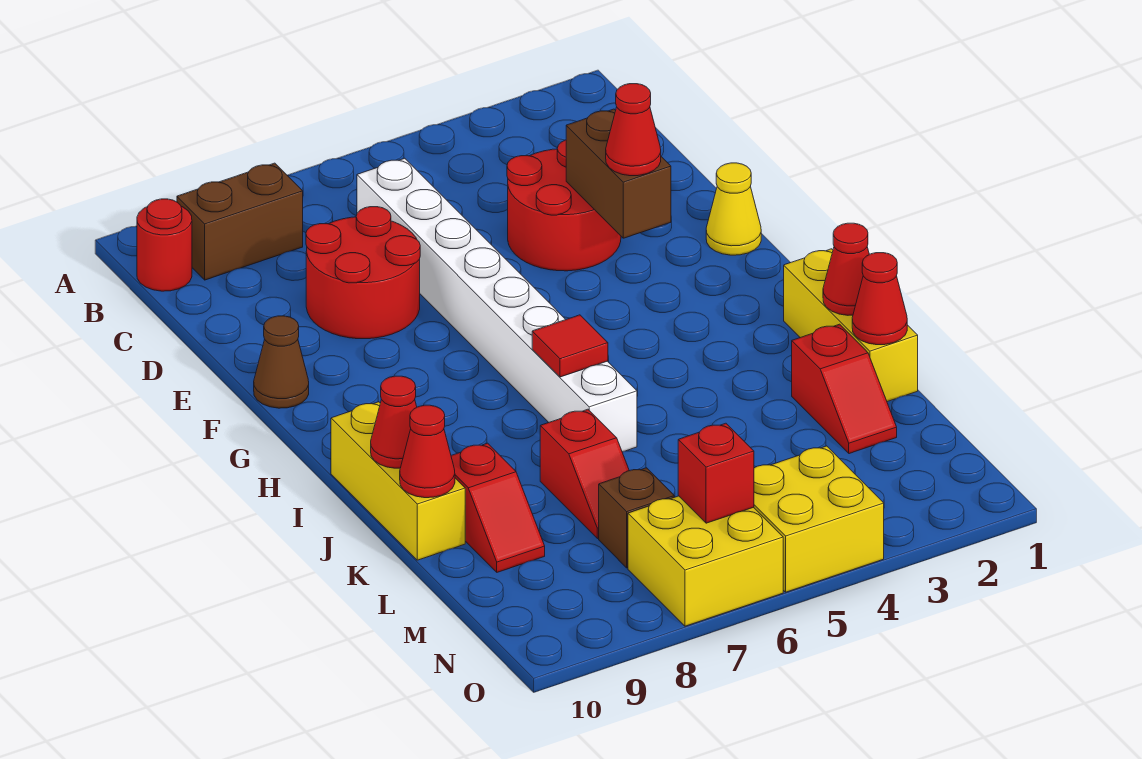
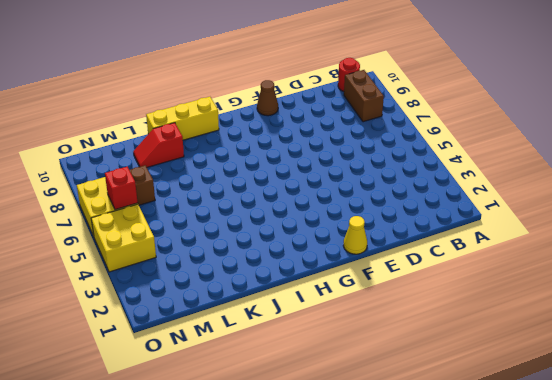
none -> white 1x8 brick [357,158,637,452]
none -> red 2x2 round brick [507,140,621,271]
none -> red 2x2 round brick [306,207,420,339]

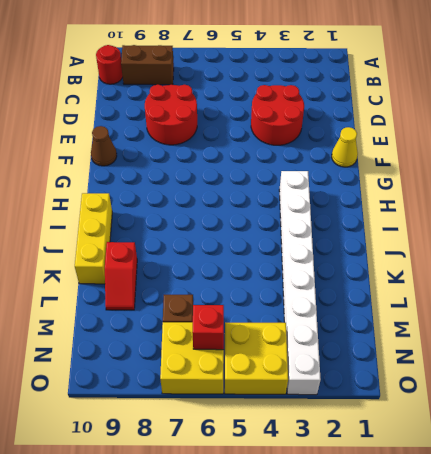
white 1x8 brick [279,171,321,395] -> white 1x8 brick moved to [357,158,637,452]
none -> yellow 1x3 brick [784,249,918,402]
none -> red 1x2 slope [792,324,897,454]
none -> red 1x2 slope [540,409,629,539]

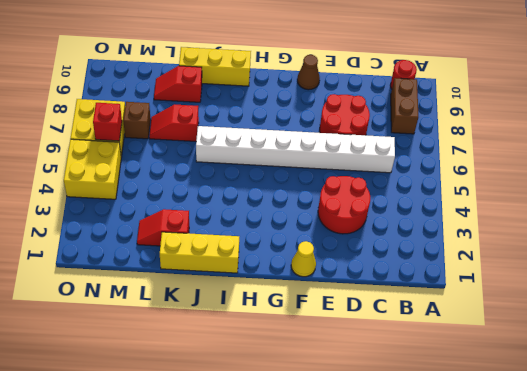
none -> brown 1x2 brick [566,109,671,238]
none -> red 1x1 tile [532,315,608,377]
none -> red 1x1 cone [823,223,869,315]

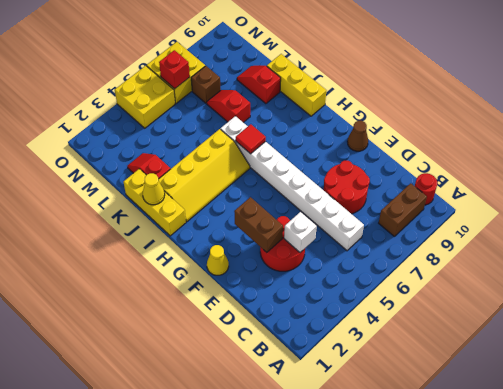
white 1x1 brick [284,212,317,252] -> none
yellow 2x4 slope [158,129,250,222] -> none
yellow 1x1 cone [143,173,165,205] -> red 1x1 cone [823,223,869,315]
none -> red 1x1 cone [371,376,417,468]
none -> red 1x1 cone [852,253,907,345]
none -> red 1x1 cone [400,405,455,498]

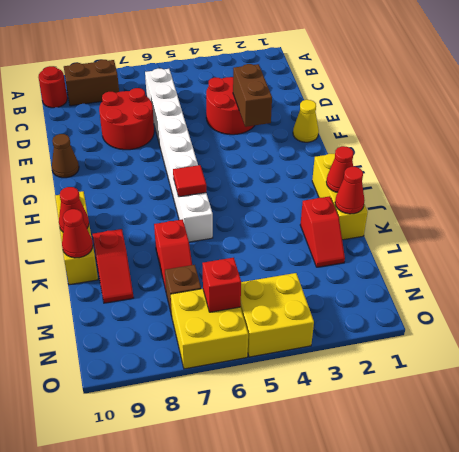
none -> red 1x1 cone [606,84,661,176]

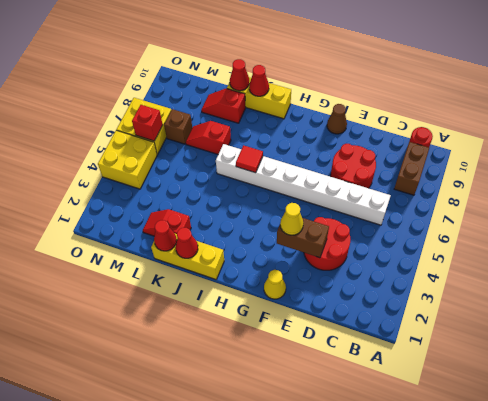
yellow 1x1 cone [280,203,303,235] -> red 1x1 cone [606,84,661,176]

